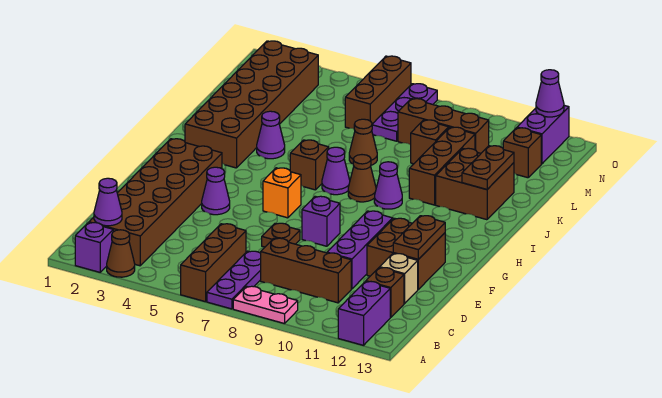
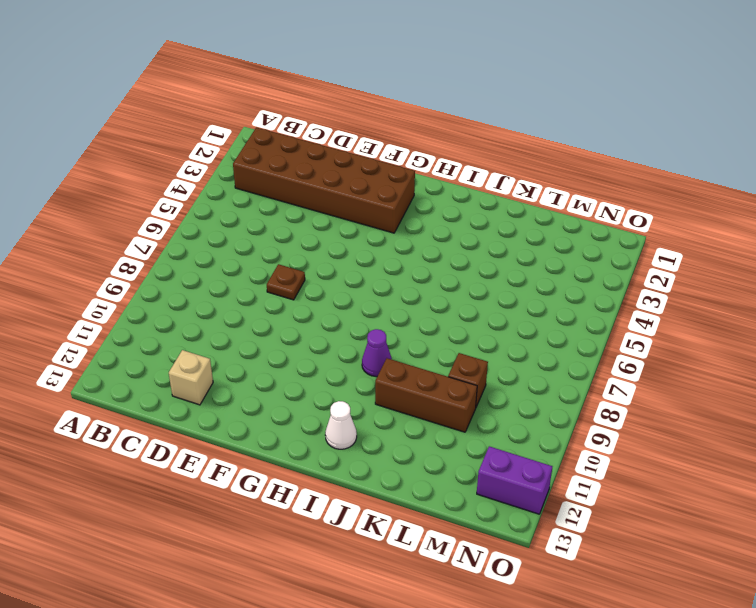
white 1x1 cone [325,401,357,449] -> none
none -> purple 1x1 brick [75,223,113,272]
none -> brown 1x1 cone [107,230,135,277]
none -> brown 1x3 brick [181,224,246,302]
none -> purple 1x3 plate [207,251,261,309]

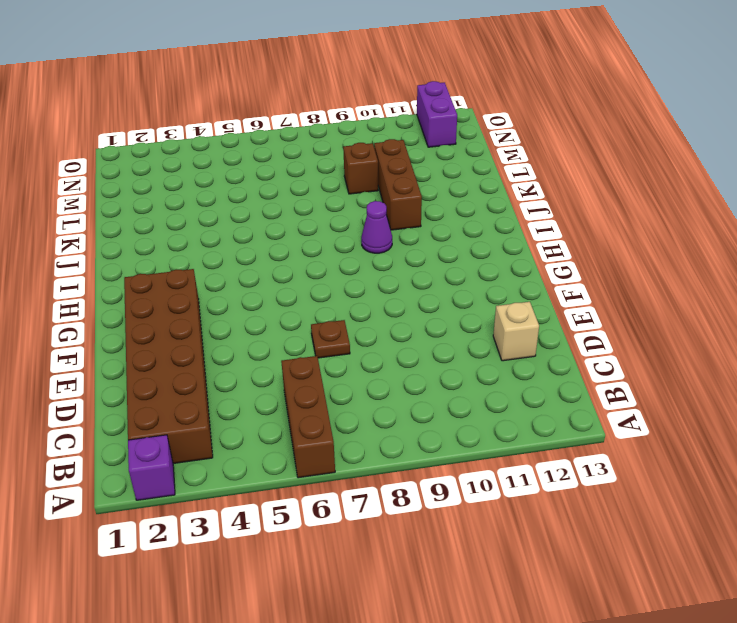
none -> brown 1x1 cone [107,230,135,277]
none -> purple 1x3 plate [207,251,261,309]
none -> pink 1x2 plate [233,286,298,324]
none -> purple 1x2 brick [338,282,390,345]

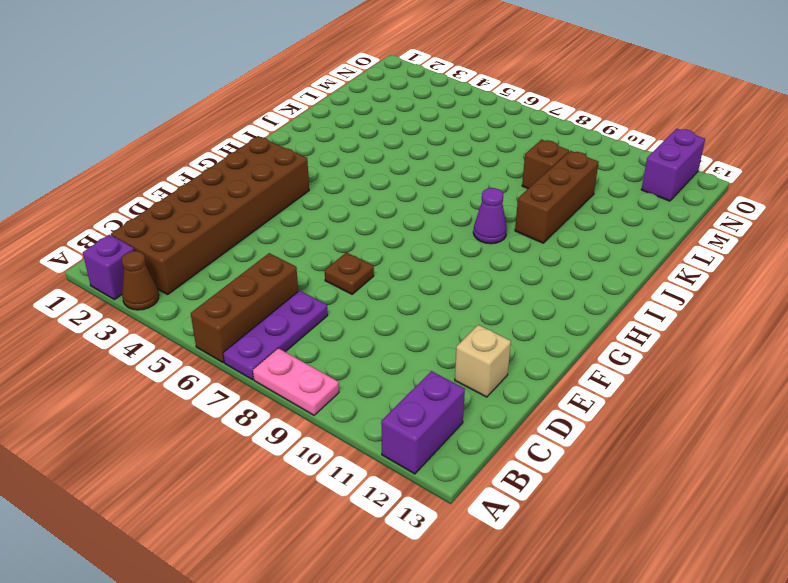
none -> brown 1x3 brick [261,238,351,303]
none -> brown 1x1 brick [366,267,404,317]
none -> purple 1x3 brick [327,211,393,289]
none -> brown 2x2 brick [367,218,445,289]

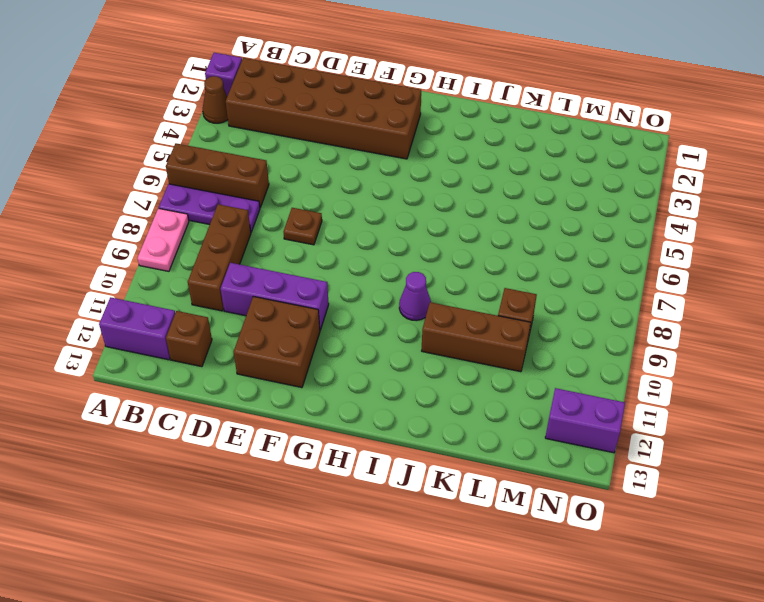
none -> tan 1x1 brick [380,254,418,303]
none -> purple 1x1 cone [202,167,230,215]
none -> purple 1x1 brick [302,196,340,246]
none -> orange 1x1 brick [263,168,301,218]

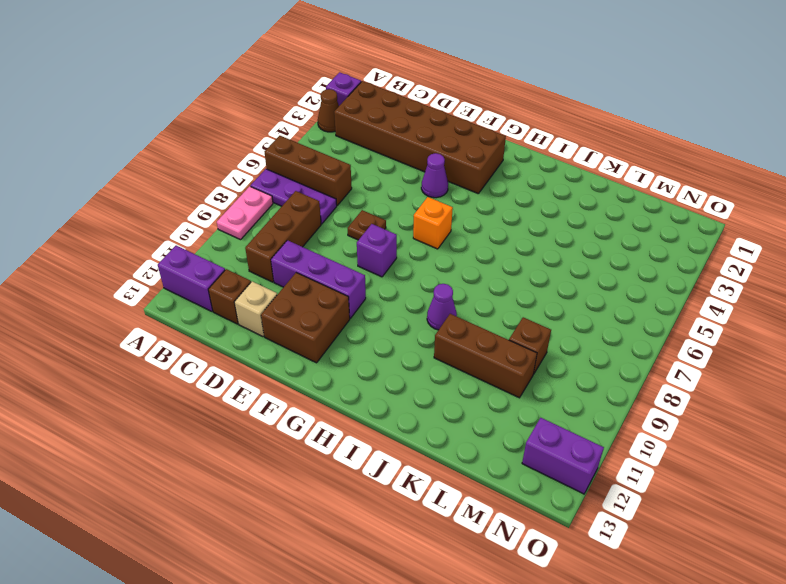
none -> brown 2x6 brick [185,41,318,168]
none -> brown 1x1 brick [290,140,329,190]
none -> purple 1x1 cone [322,147,350,195]
none -> brown 1x1 cone [348,155,376,202]

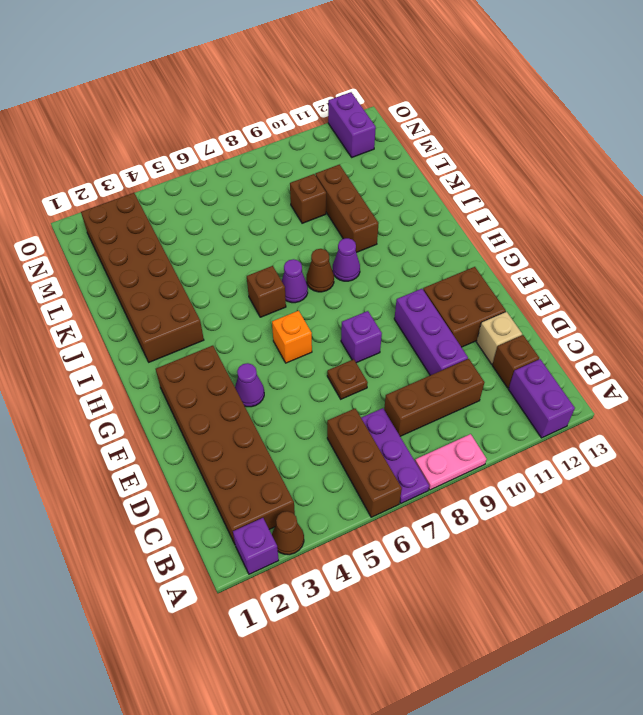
none -> purple 1x1 cone [257,111,285,159]
none -> brown 2x2 brick [436,148,514,220]
none -> brown 1x1 cone [349,119,377,165]
none -> brown 1x3 brick [345,56,411,129]

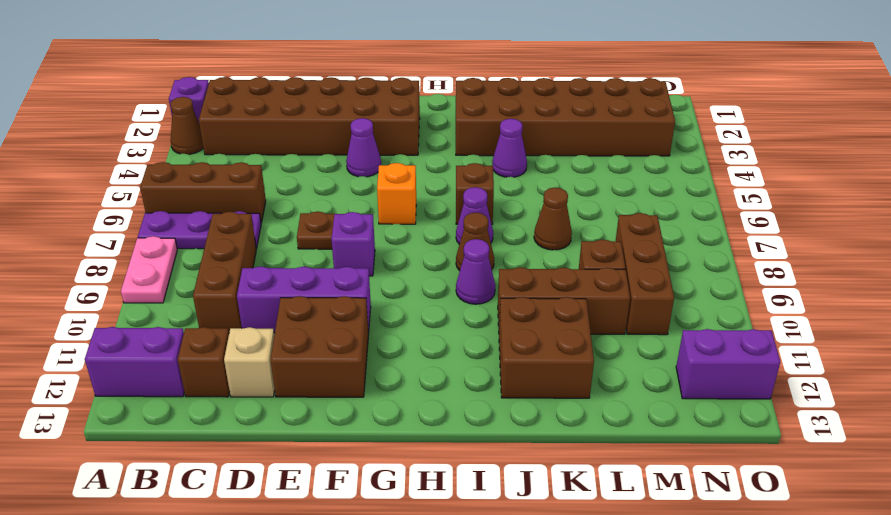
none -> brown 1x3 brick [345,56,411,129]
none -> purple 1x3 plate [372,84,437,141]
none -> brown 1x1 brick [503,128,541,178]
none -> purple 1x1 cone [94,178,122,226]

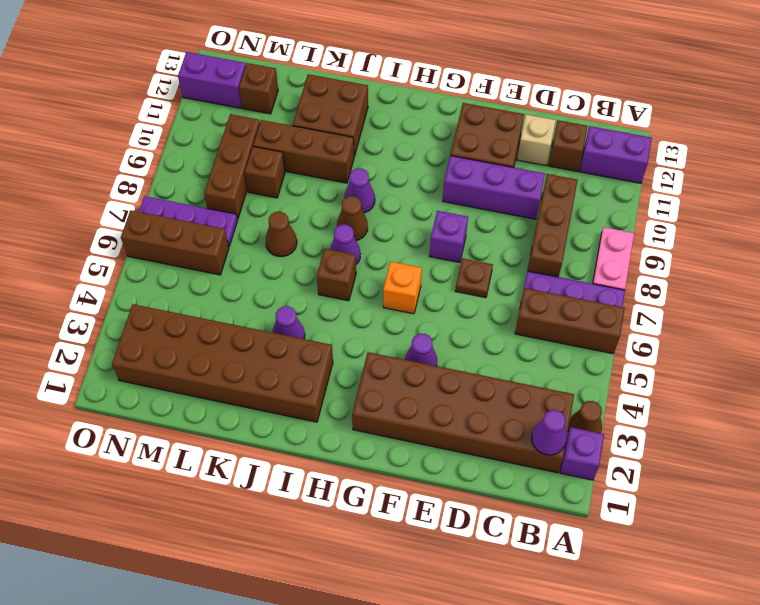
none -> brown 1x2 plate [393,216,445,259]
none -> brown 1x2 plate [462,146,514,189]
none -> purple 1x1 cone [536,70,564,117]

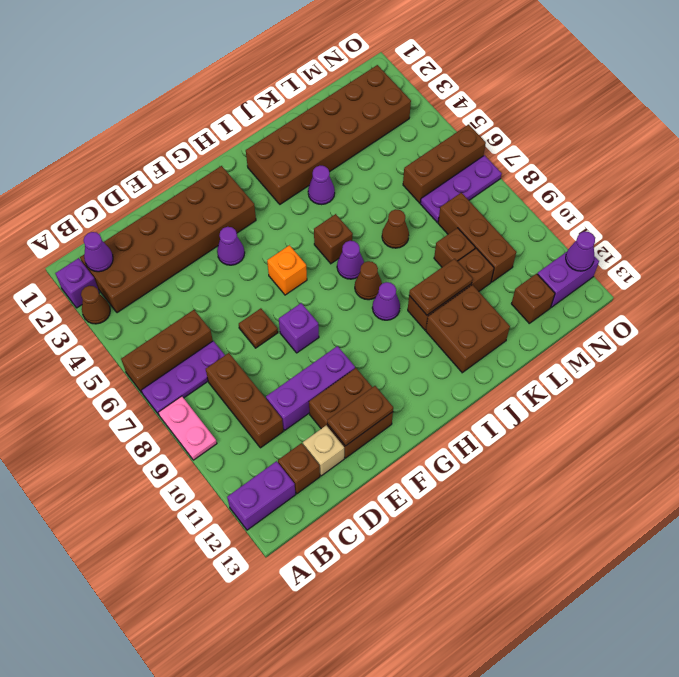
brown 1x2 plate [409,259,472,315] -> brown 1x2 plate moved to [462,146,514,189]

